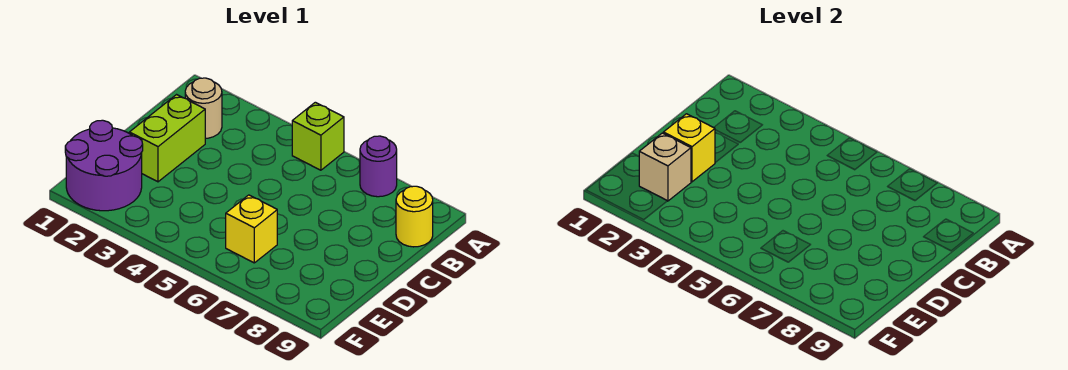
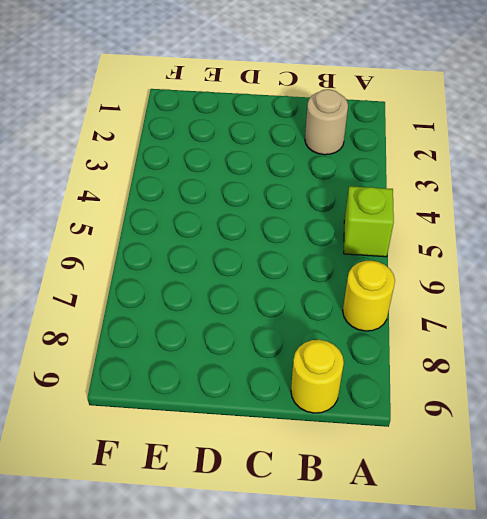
yellow 1x1 round brick [343,261,395,331] -> purple 1x1 round brick [360,136,397,197]
none -> lime 1x2 brick [129,95,205,182]
none -> purple 2x2 round brick [65,120,143,211]

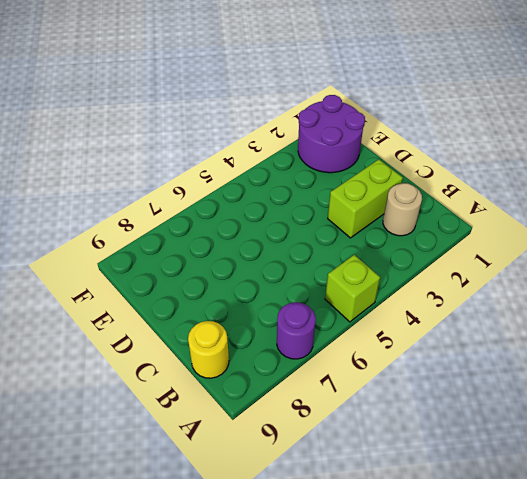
lime 1x2 brick [328,159,403,238] -> lime 1x2 brick turned to [129,95,205,182]
none -> yellow 1x1 brick [226,195,277,263]
none -> yellow 1x1 brick [663,114,715,182]

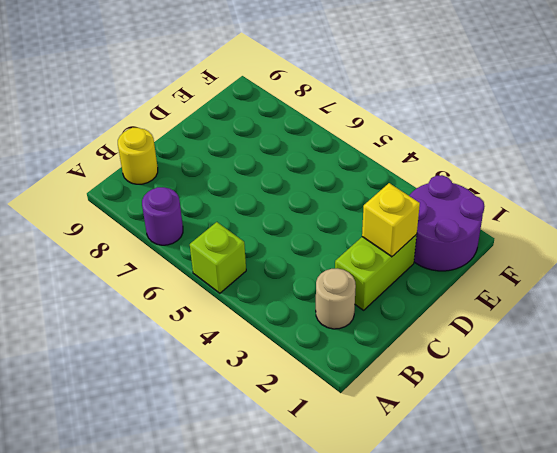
none -> yellow 1x1 brick [226,195,277,263]
none -> tan 1x1 brick [639,133,691,201]

